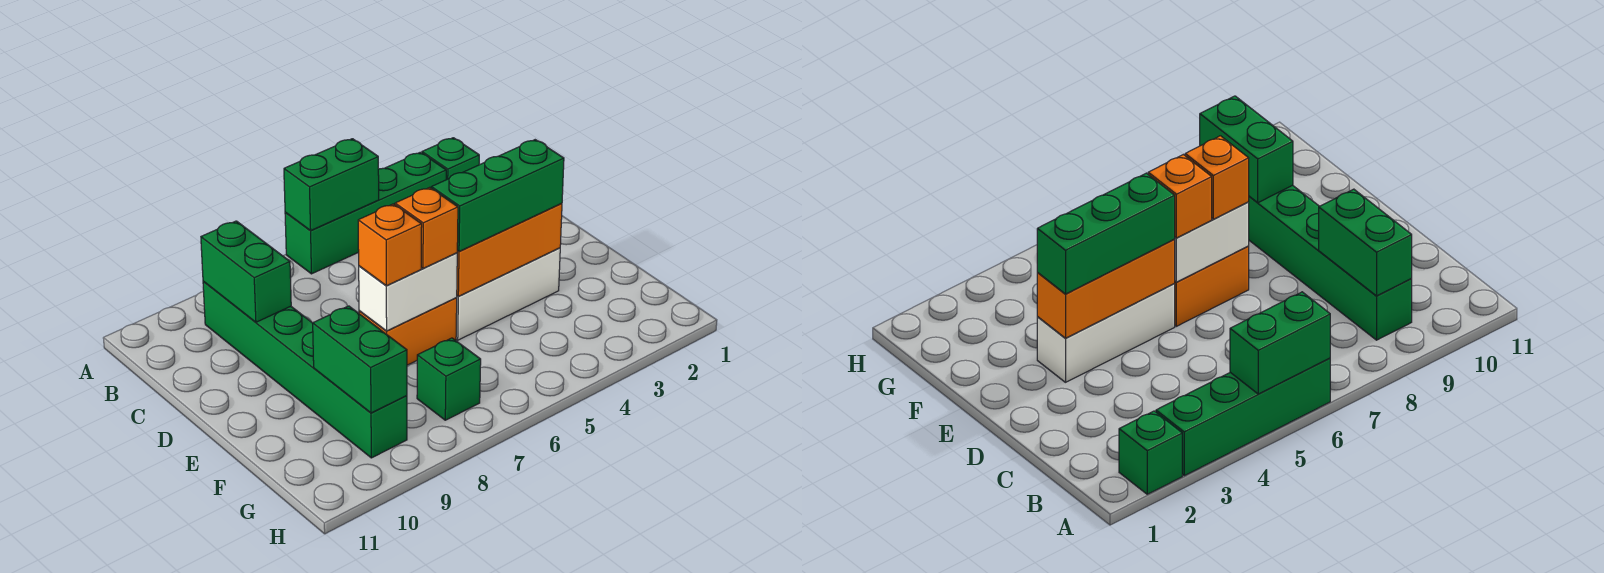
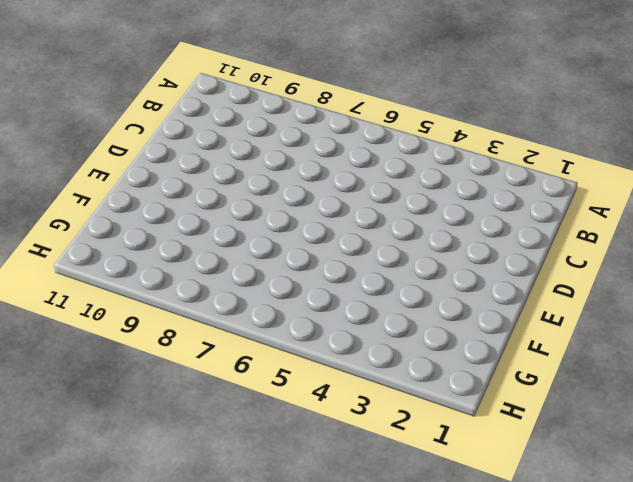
none -> green 1x1 brick [422,138,479,180]
none -> green 1x4 brick [285,152,446,274]
none -> green 1x6 brick [203,282,407,458]

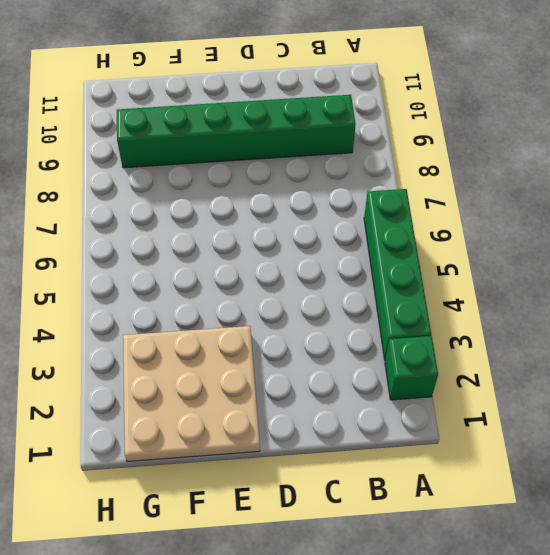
tan 3x3 plate [123,326,260,462] -> white 1x3 brick [456,248,560,340]
none -> orange 1x2 brick [359,298,457,365]
none -> green 1x1 brick [417,338,481,420]
none -> green 1x2 brick [284,139,379,230]

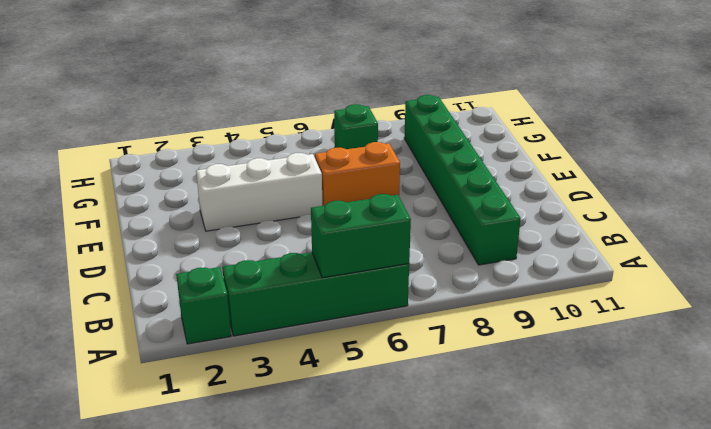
none -> green 1x2 brick [201,221,291,322]
none -> orange 1x3 brick [457,203,562,296]
none -> white 1x2 brick [359,253,457,331]

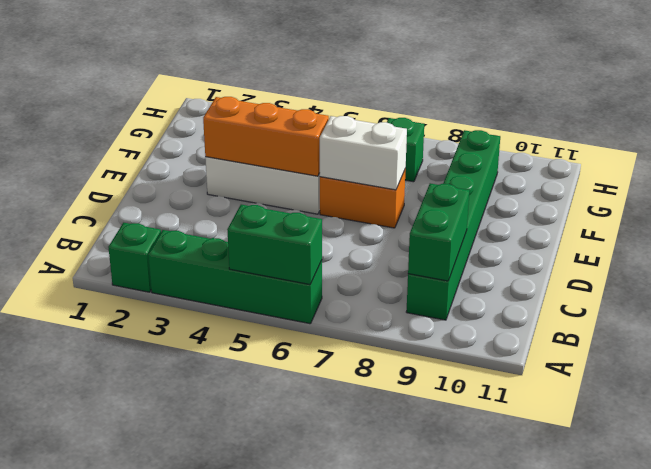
none -> green 1x2 brick [313,306,407,413]
none -> green 1x3 brick [431,140,564,251]
none -> orange 1x1 brick [395,187,458,268]

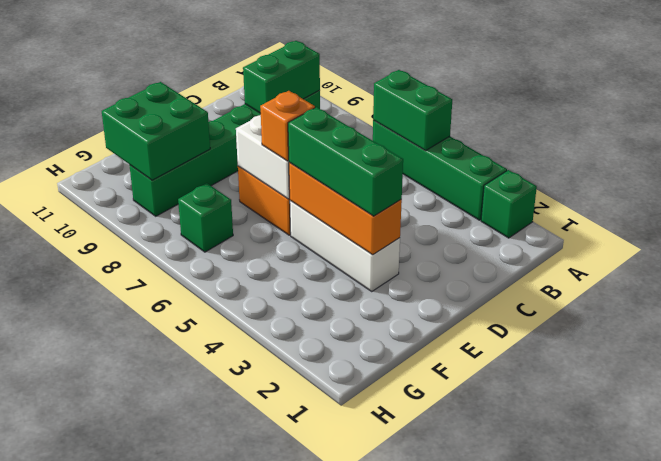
green 2x2 brick [102,82,210,180] -> green 1x2 brick [313,306,407,413]
none -> orange 1x1 brick [358,204,422,286]

